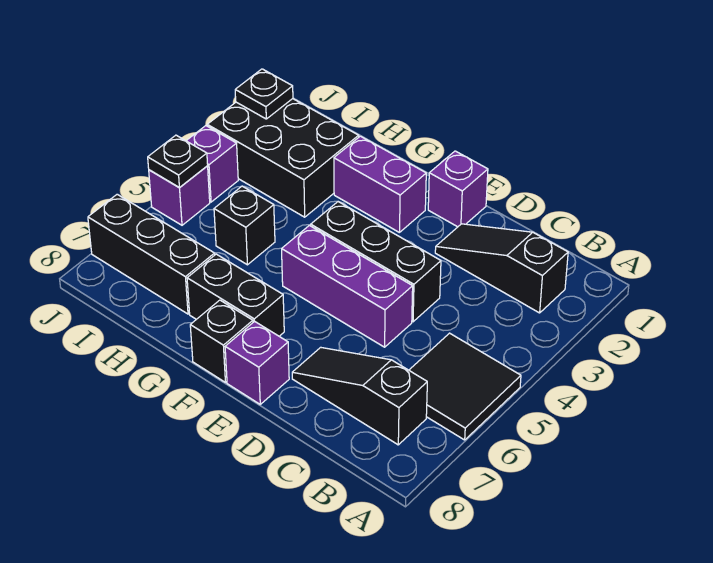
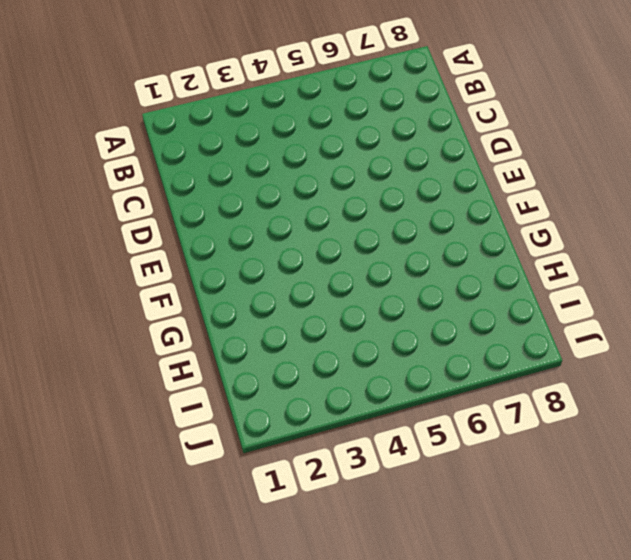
none -> black 2x2 tile [409,333,521,440]
none -> black 1x3 slope [435,224,568,313]
none -> black 1x3 slope [292,347,427,445]

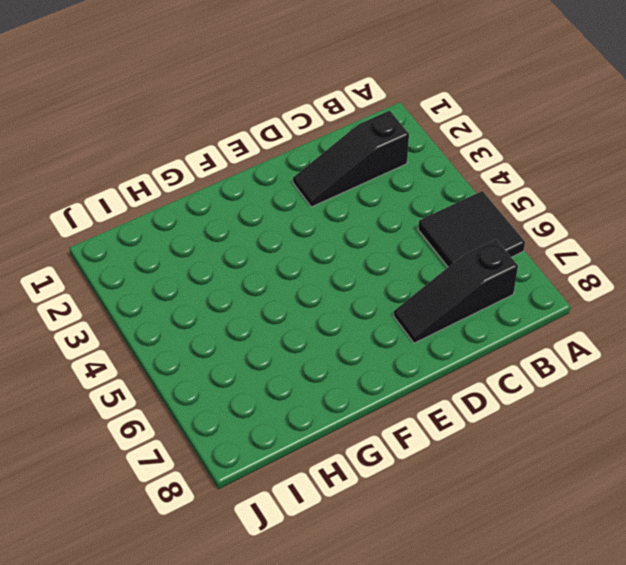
none -> black 1x3 brick [311,202,441,322]
none -> purple 1x3 brick [282,225,413,347]
none -> purple 1x1 brick [428,151,488,227]

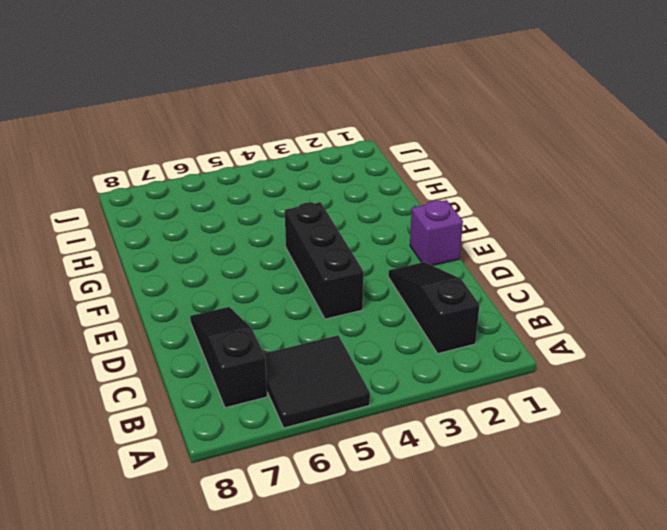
none -> purple 1x3 brick [282,225,413,347]
none -> purple 1x1 brick [225,321,289,404]
none -> purple 1x2 brick [334,136,426,233]

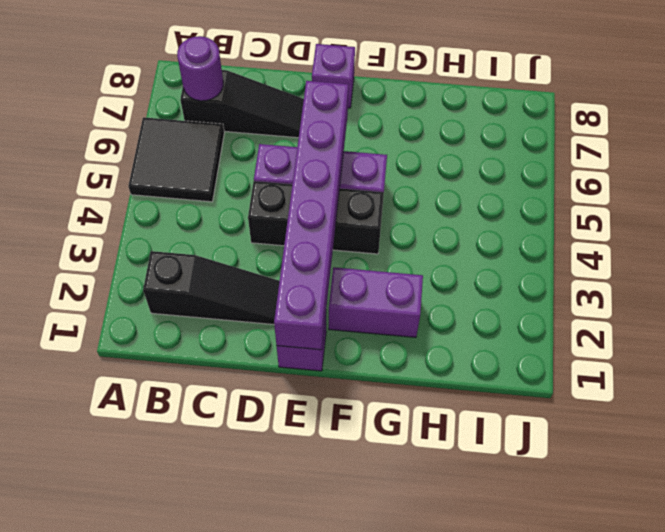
purple 1x1 round brick [177,36,223,101] -> none
purple 1x6 brick [274,81,349,350] -> none
none -> black 1x2 brick [187,254,284,336]
none -> black 1x1 brick [190,300,253,382]
none -> black 2x3 brick [207,99,359,217]

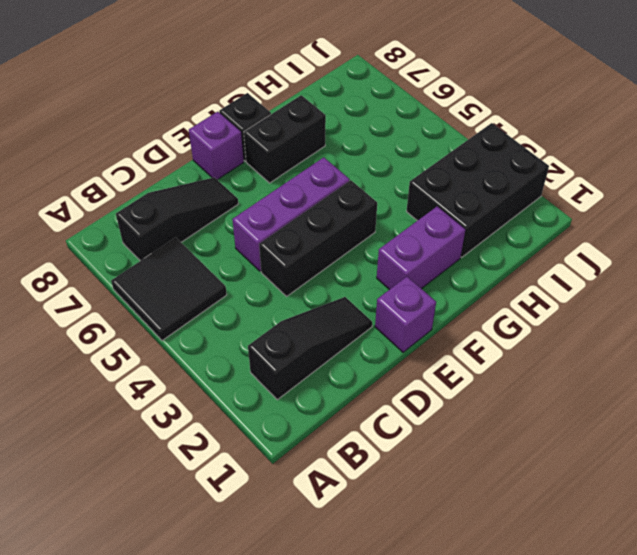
none -> black 1x1 brick [214,186,275,265]
none -> black 1x3 brick [88,194,215,314]
none -> purple 1x1 brick [186,126,238,202]

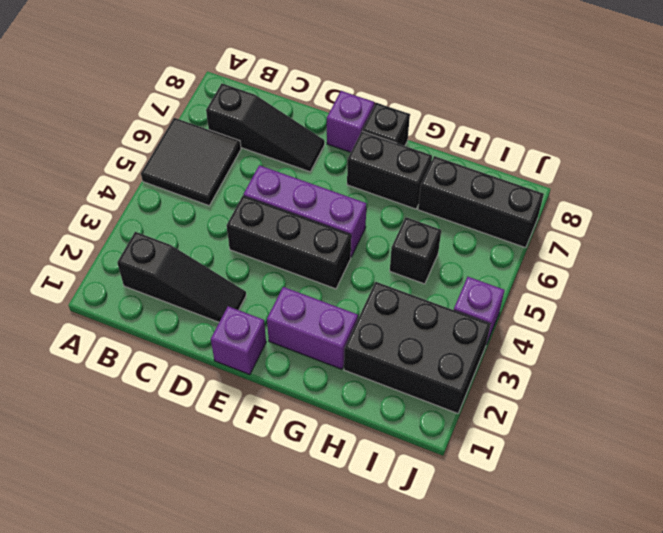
none -> purple 1x1 brick [149,166,210,225]
none -> black 1x1 plate [235,69,293,119]
none -> black 1x1 plate [148,135,208,187]

